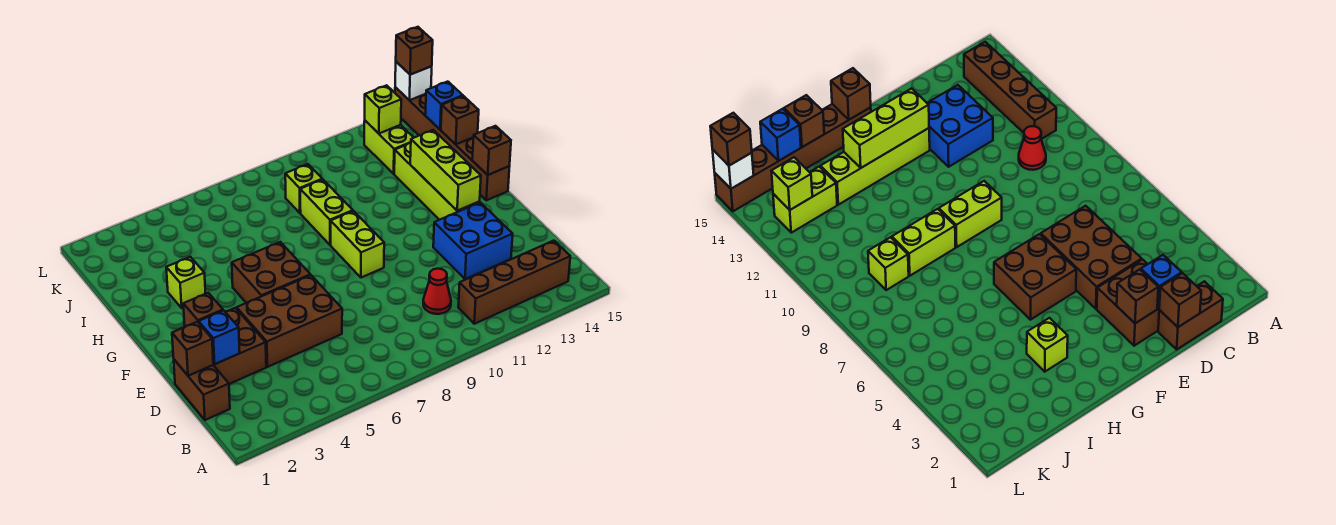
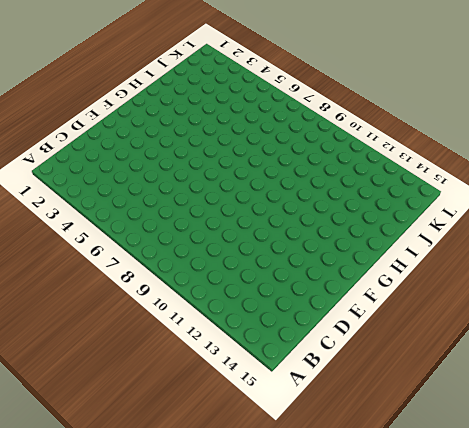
none -> brown 1x4 brick [458,241,570,324]
none -> brown 1x2 brick [174,360,230,420]
none -> red 1x1 cone [423,268,451,314]

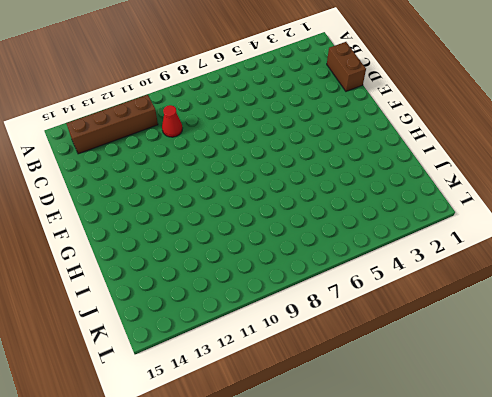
none -> brown 2x2 brick [213,308,266,384]
none -> brown 2x3 brick [237,275,342,367]
none -> blue 2x2 brick [433,202,513,279]

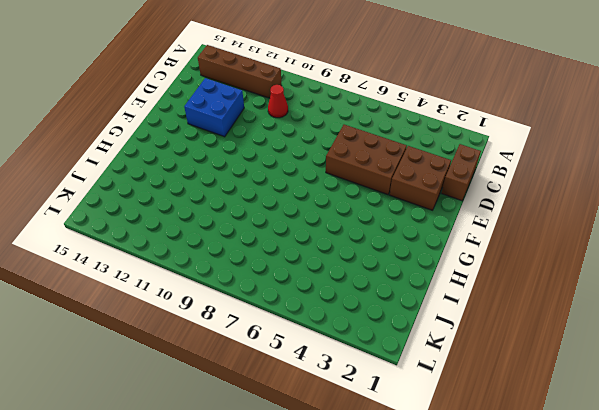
none -> brown 2x2 brick [232,242,310,303]
none -> lime 1x2 brick [331,211,384,278]
none -> lime 1x4 brick [394,143,480,220]

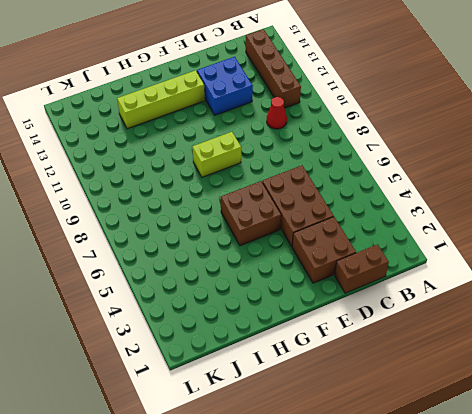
none -> brown 1x6 brick [395,87,510,200]
none -> lime 1x1 brick [166,257,205,308]
none -> lime 1x2 brick [300,179,353,245]

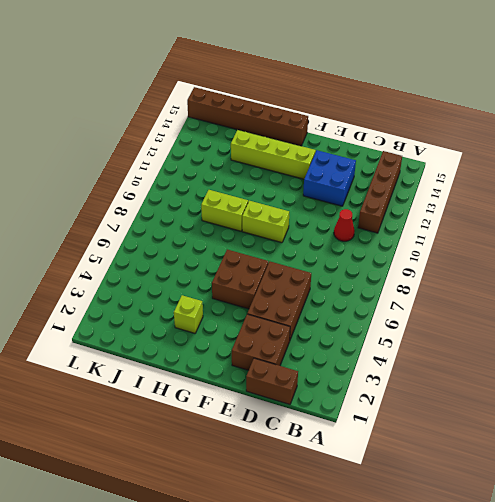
none -> lime 1x1 brick [285,164,322,213]
none -> lime 1x2 brick [364,121,414,174]
none -> brown 1x1 brick [172,322,213,376]

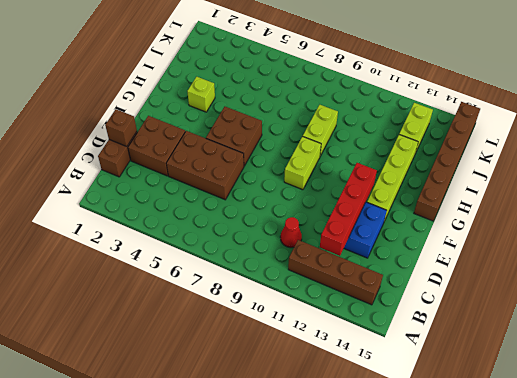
red 1x4 brick [320,163,377,256] -> none
none -> lime 1x1 brick [285,164,322,213]
none -> blue 1x1 brick [199,310,240,364]
none -> brown 1x1 brick [183,293,223,327]

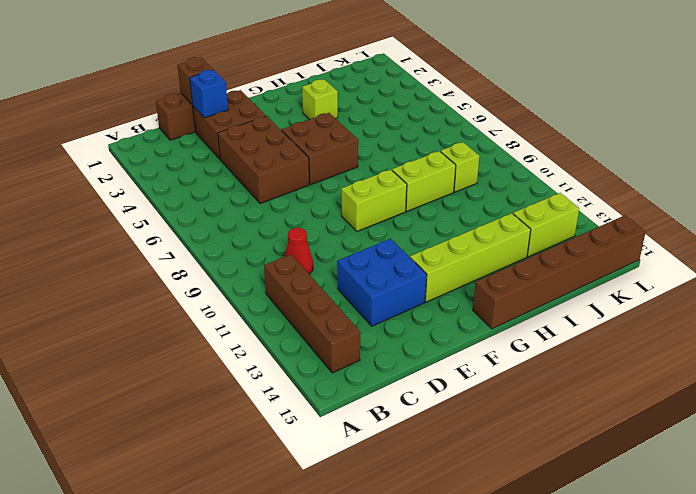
none -> brown 1x1 brick [183,293,223,327]
none -> lime 1x3 brick [410,130,481,211]
none -> brown 1x1 brick [472,126,511,175]

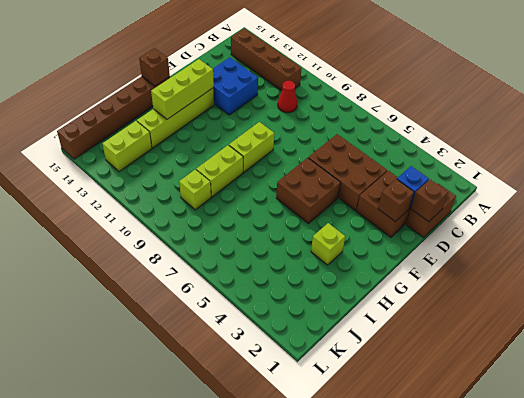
none -> brown 1x1 brick [441,96,479,144]
none -> blue 1x1 brick [425,82,463,130]
none -> lime 1x1 brick [365,85,401,133]

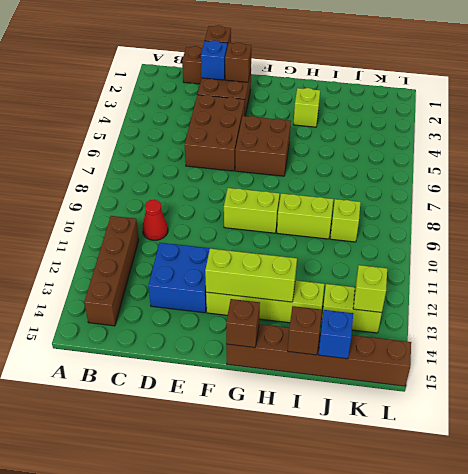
none -> white 1x1 brick [395,62,432,100]
none -> brown 1x1 brick [396,27,433,75]

